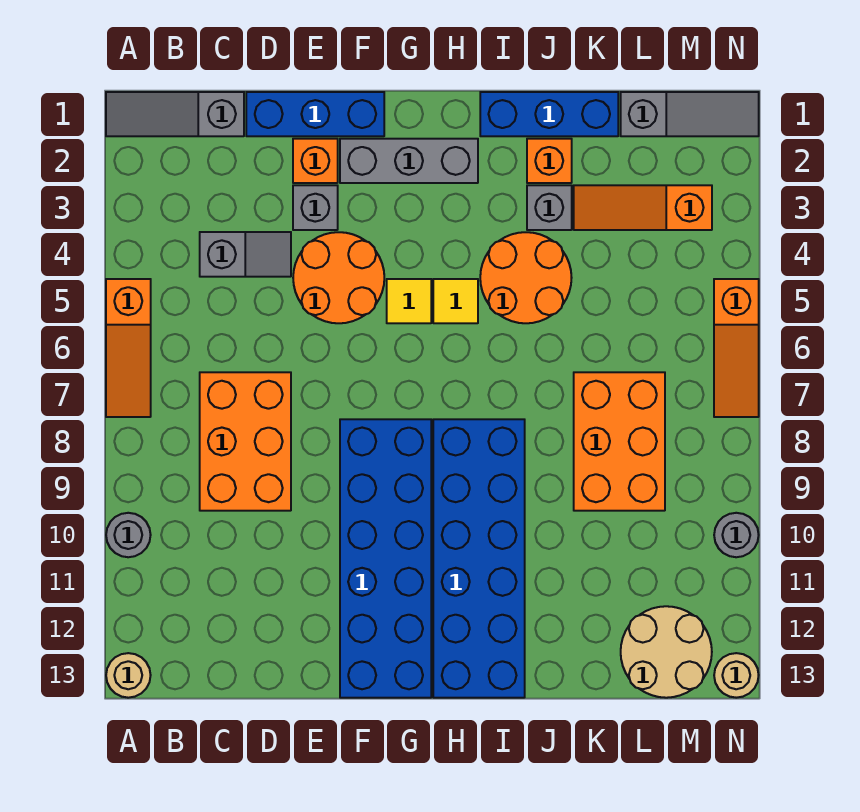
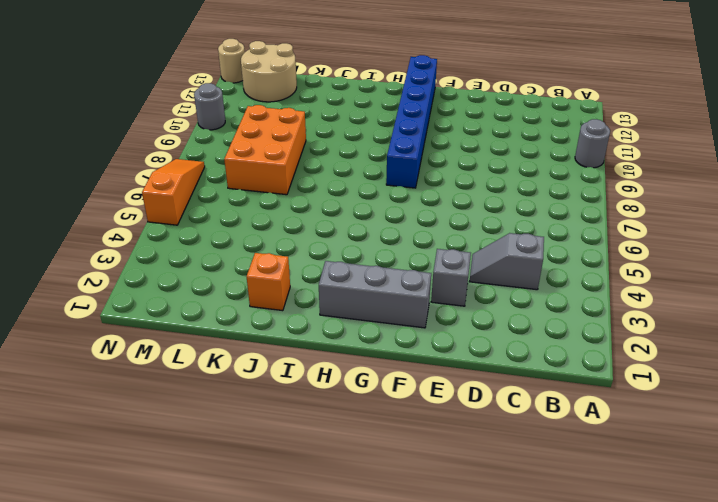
blue 1x6 brick [386,55,437,188] -> blue 2x6 brick [340,419,431,698]
none -> grey 1x3 slope [106,92,244,136]
none -> orange 1x3 slope [106,279,151,417]
none -> tan 1x1 round brick [106,653,151,698]

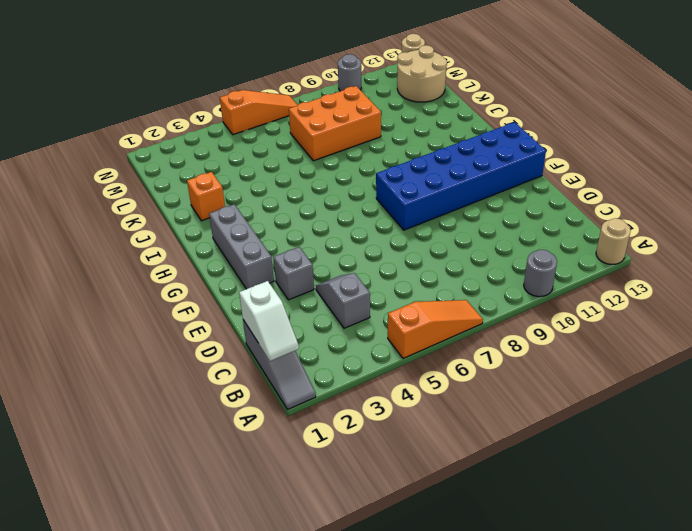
white 1x2 slope [239,281,299,361] -> none
none -> orange 2x3 brick [200,372,291,511]
none -> blue 1x3 brick [246,92,384,136]
none -> orange 1x1 brick [293,139,338,183]

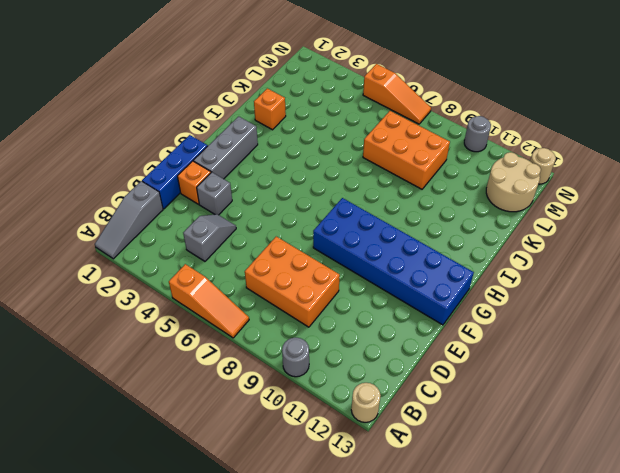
none -> orange 2x2 round brick [293,232,384,323]
none -> yellow 1x1 tile [387,279,431,323]
none -> yellow 1x1 tile [433,279,478,323]

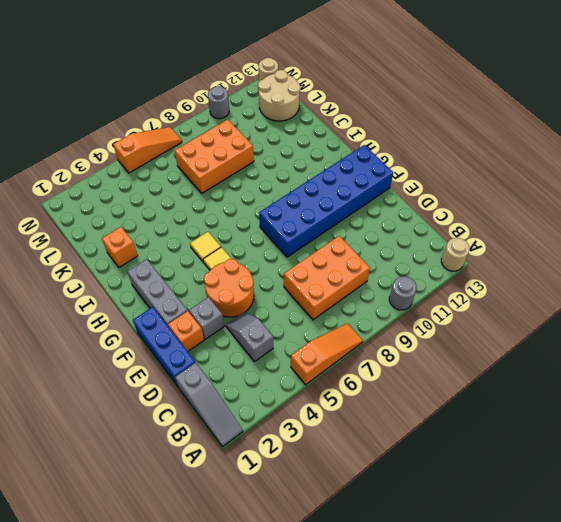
none -> blue 2x6 brick [433,419,525,698]
none -> blue 1x3 brick [480,92,618,136]
none -> orange 2x2 round brick [480,232,572,323]

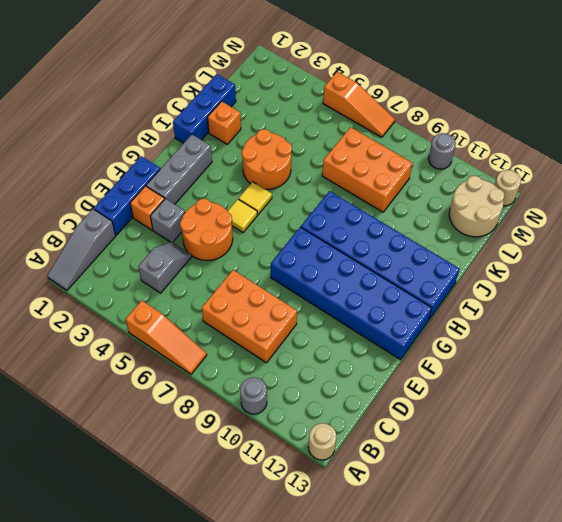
none -> grey 1x1 brick [527,185,572,230]
none -> orange 1x3 slope [574,185,712,230]
none -> grey 1x3 slope [621,92,759,136]

